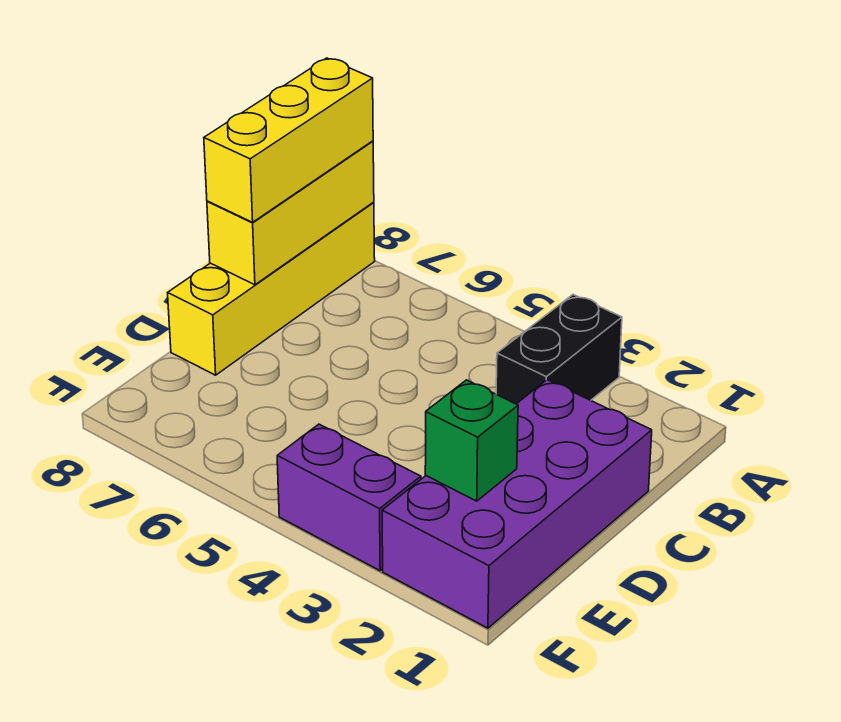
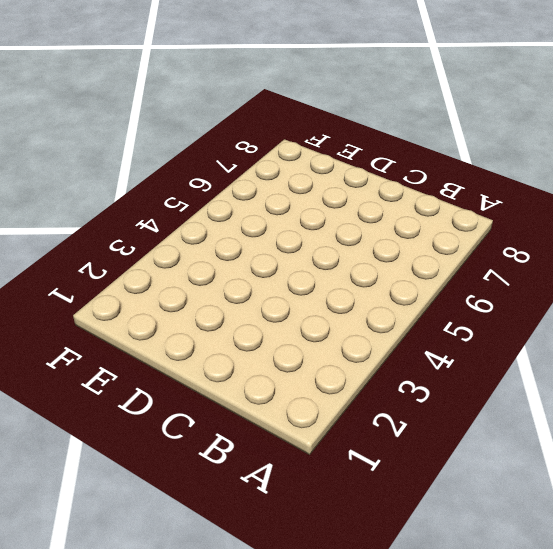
none -> black 1x2 brick [496,295,622,404]
none -> yellow 1x4 brick [168,202,375,375]

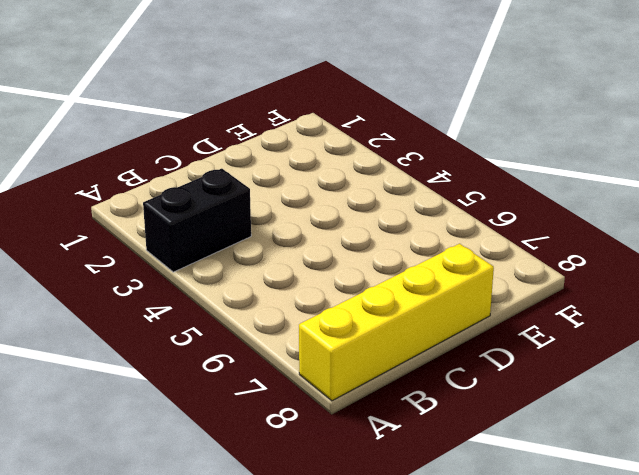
none -> purple 2x4 brick [382,380,652,628]
none -> purple 1x2 brick [277,424,421,571]

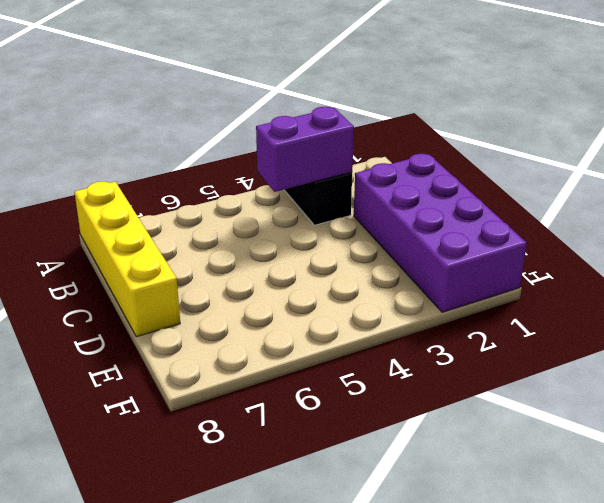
purple 1x2 brick [256,107,354,192] -> purple 1x2 brick moved to [277,424,421,571]
none -> yellow 1x3 brick [207,141,374,285]
none -> green 1x1 brick [425,380,518,501]

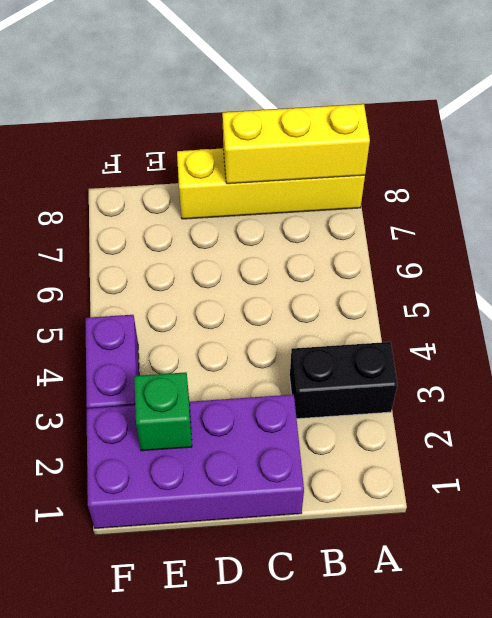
none -> yellow 1x3 brick [204,58,373,222]

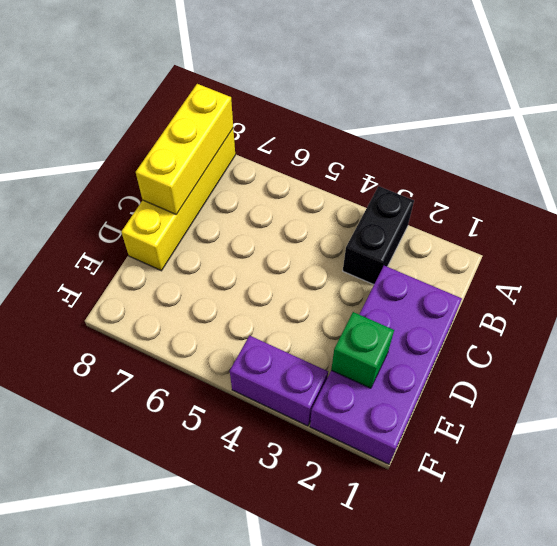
none -> yellow 1x3 brick [204,58,373,222]

